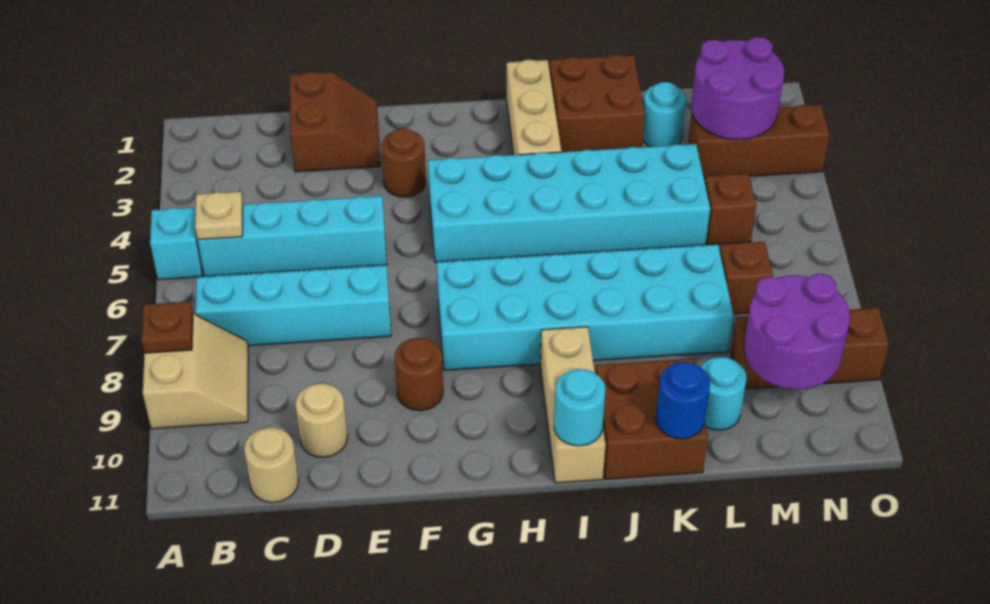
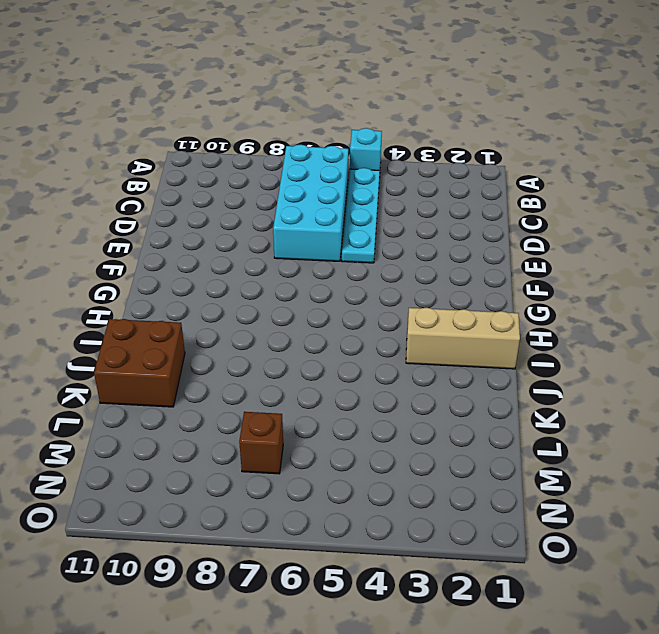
cyan 1x4 plate [342,168,380,263] -> cyan 1x4 brick [198,196,387,277]
cyan 2x4 brick [273,145,348,261] -> cyan 1x4 brick [196,265,391,346]
none -> tan 2x2 slope [143,314,248,429]
none -> tan 1x1 round brick [244,427,299,502]
none -> brown 2x2 slope [290,72,381,172]

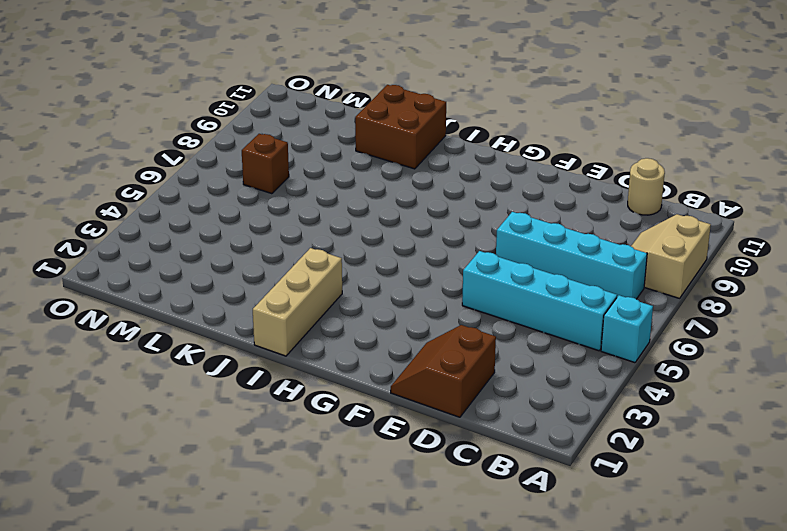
none -> tan 1x1 round brick [295,383,348,457]
none -> brown 1x1 round brick [382,128,426,197]
none -> brown 1x1 round brick [395,338,443,411]

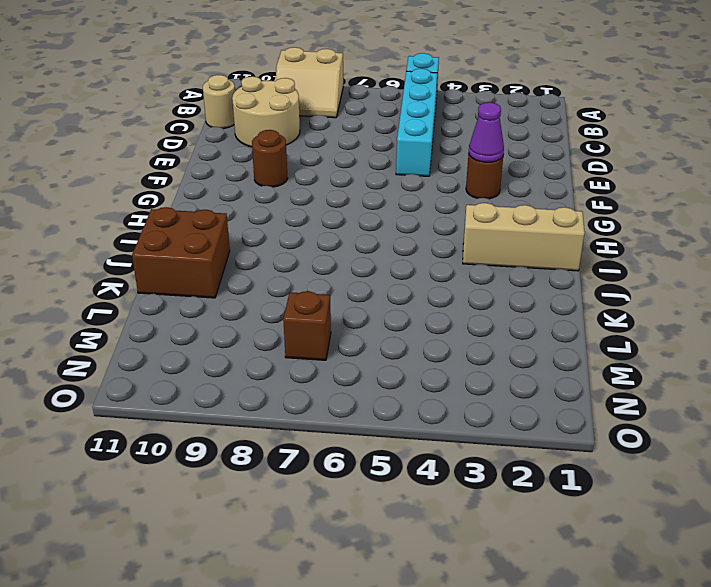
tan 2x2 round brick [232,76,300,147] -> tan 1x1 round brick [295,383,348,457]
purple 1x1 cone [469,102,504,162] -> none
none -> cyan 1x4 brick [196,265,391,346]
none -> brown 2x2 slope [290,72,381,172]
none -> cyan 2x6 brick [428,144,710,262]

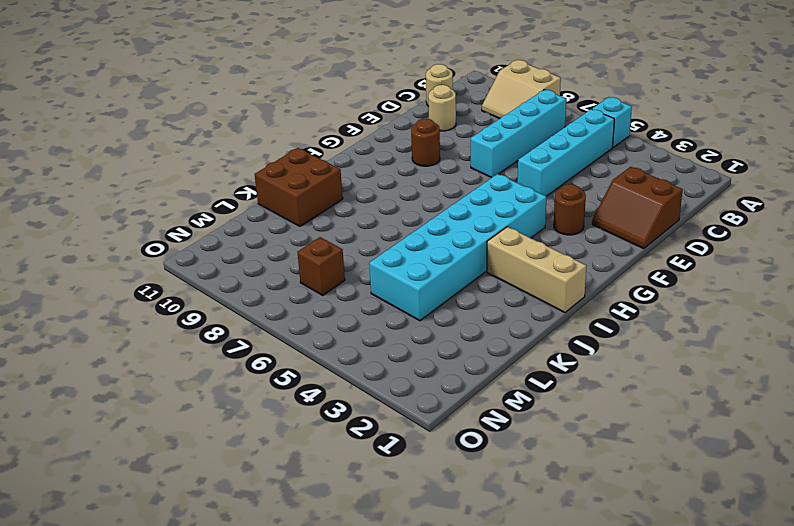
none -> cyan 2x6 brick [437,245,733,370]
none -> tan 1x3 brick [540,327,606,483]
none -> brown 2x2 brick [550,55,645,152]

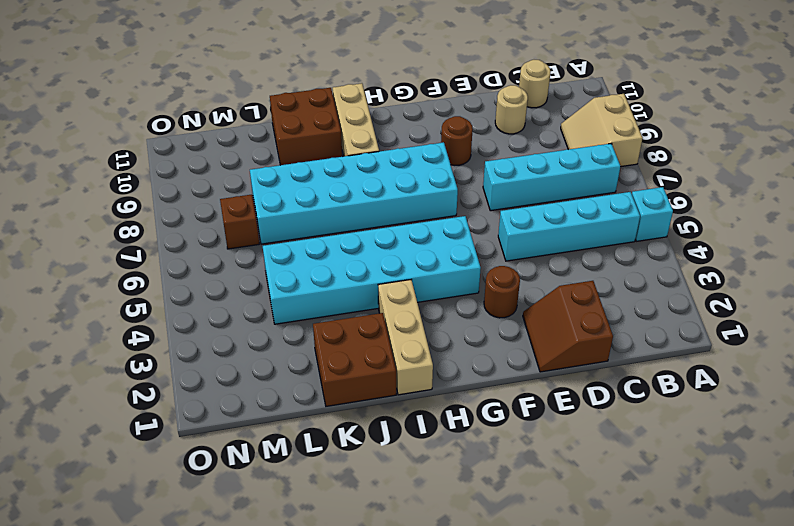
none -> cyan 1x1 round brick [643,82,686,147]
none -> cyan 1x1 round brick [701,357,746,430]
none -> brown 1x3 brick [688,105,829,179]

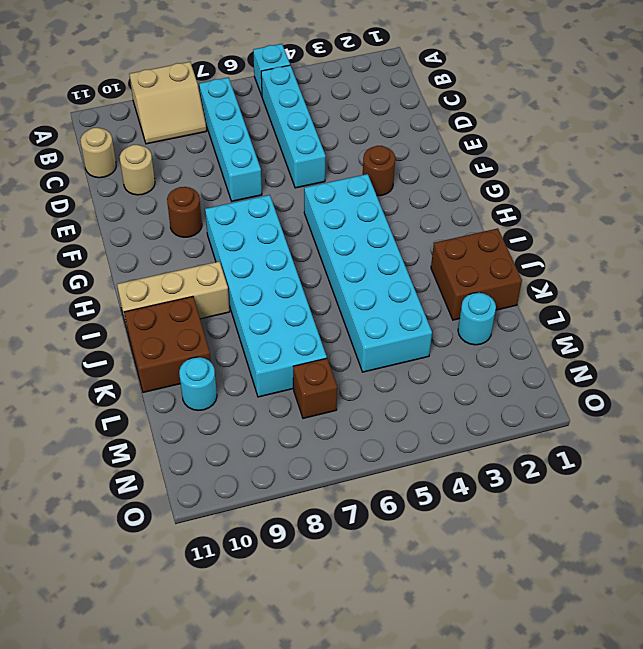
none -> brown 2x2 slope [290,72,381,172]
none -> tan 1x3 brick [506,60,561,155]
none -> brown 1x3 brick [688,105,829,179]

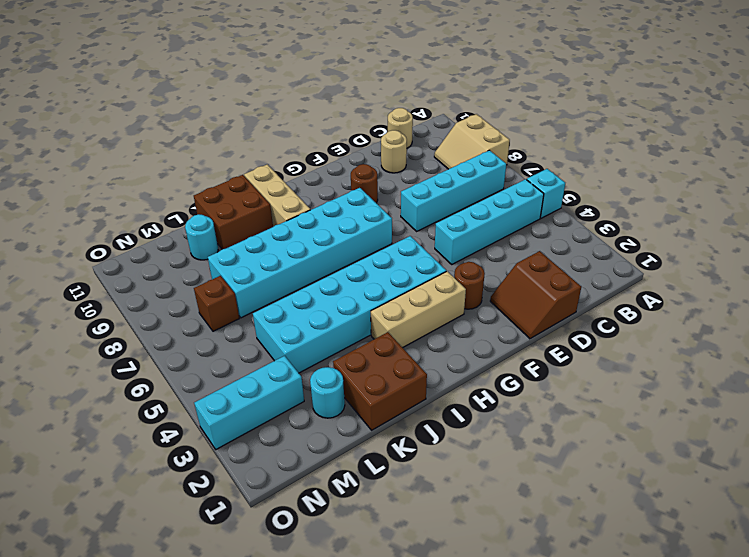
tan 1x3 brick [371,271,466,348] -> tan 1x3 brick turned to [506,60,561,155]
cyan 1x3 brick [194,356,304,449] -> brown 1x3 brick [688,105,829,179]
none -> brown 1x1 brick [705,174,756,245]
none -> brown 1x3 brick [731,308,889,389]
none -> brown 1x1 plate [142,302,193,353]

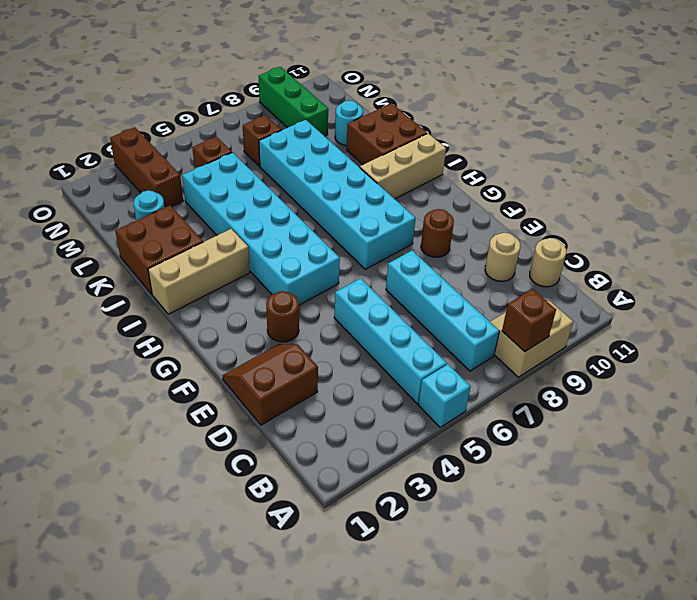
brown 1x1 brick [502,289,556,352] -> brown 1x1 plate [142,302,193,353]
green 1x3 brick [258,67,328,136] -> brown 1x3 brick [731,308,889,389]
none -> tan 1x1 plate [195,192,243,240]
none -> cyan 1x1 round brick [554,369,605,446]
none -> blue 1x1 round brick [656,362,710,439]

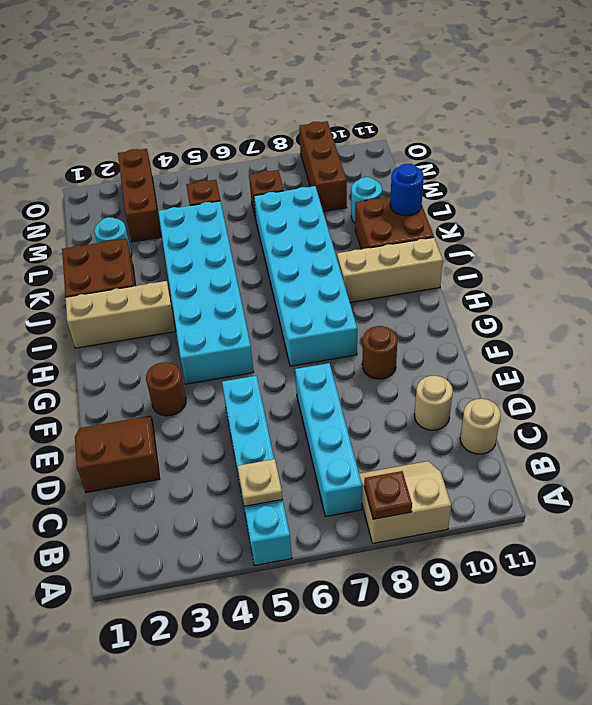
none -> cyan 1x1 round brick [554,369,605,446]
none -> purple 2x2 round brick [691,37,784,139]
none -> purple 2x2 round brick [744,274,850,389]

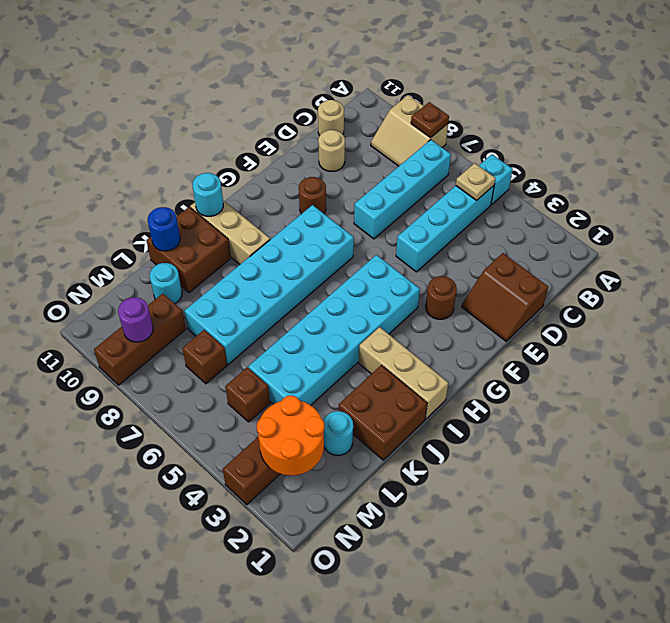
orange 2x2 round brick [257,396,324,476] -> purple 2x2 round brick [691,37,784,139]
purple 1x1 round brick [118,297,153,342] -> purple 2x2 round brick [744,274,850,389]

